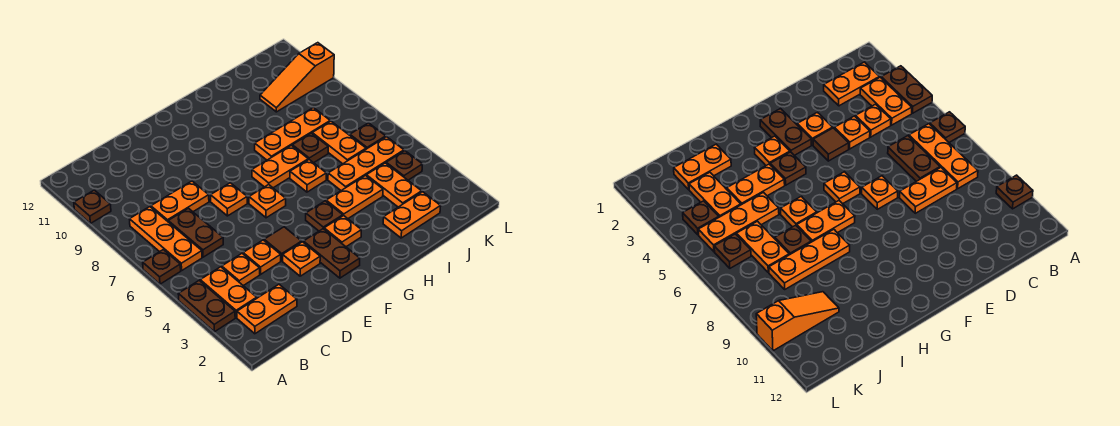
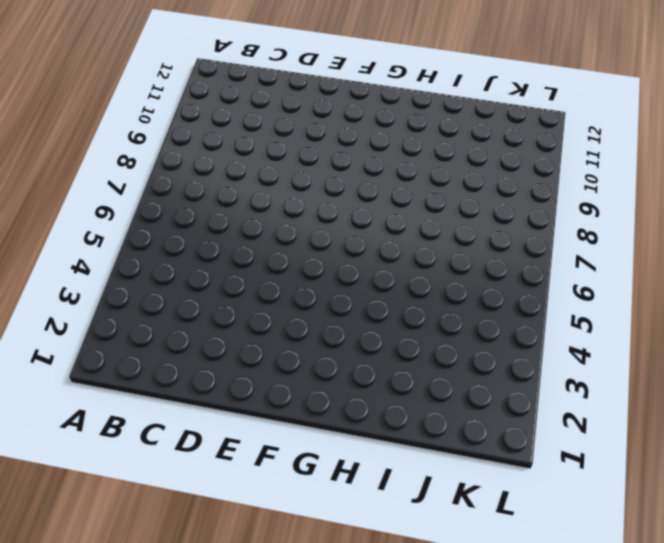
none -> brown 1x2 plate [178,281,235,332]
none -> brown 1x1 plate [143,250,181,284]
none -> brown 1x1 plate [74,190,111,223]

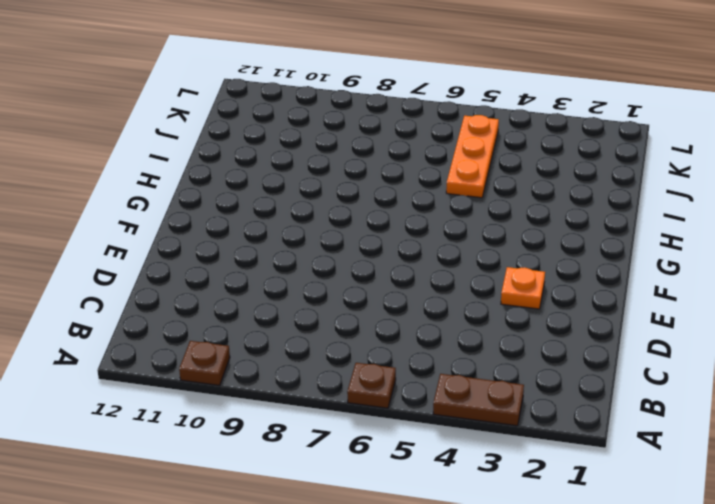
none -> orange 1x2 plate [237,284,297,334]
none -> orange 1x2 plate [200,267,257,318]
none -> orange 1x3 plate [130,207,202,270]

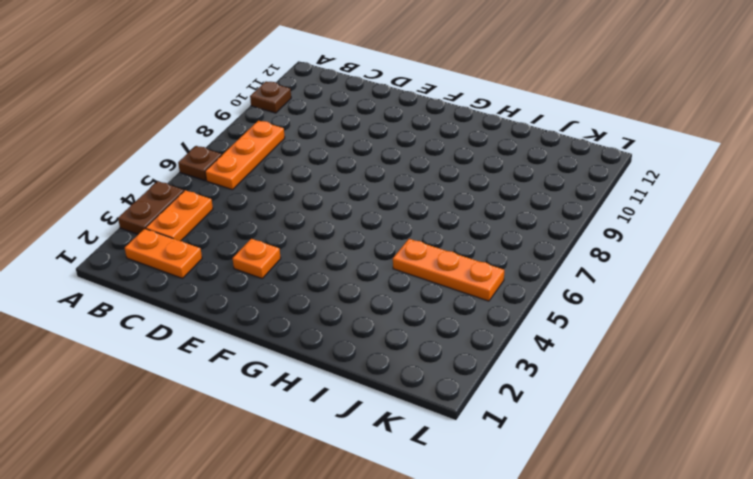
none -> orange 1x1 plate [222,254,260,286]
none -> brown 1x2 plate [168,208,223,257]
none -> orange 1x2 plate [151,181,209,221]

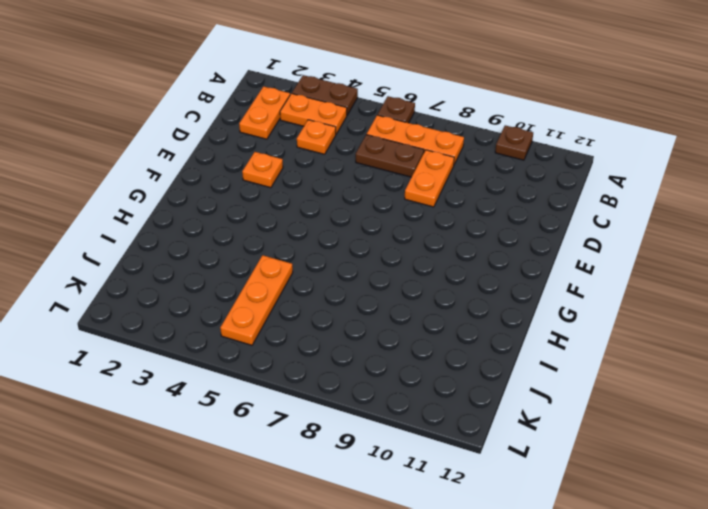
none -> orange 1x1 plate [243,240,281,274]
none -> brown 1x1 tile [264,227,302,261]
none -> orange 1x1 plate [211,183,247,216]

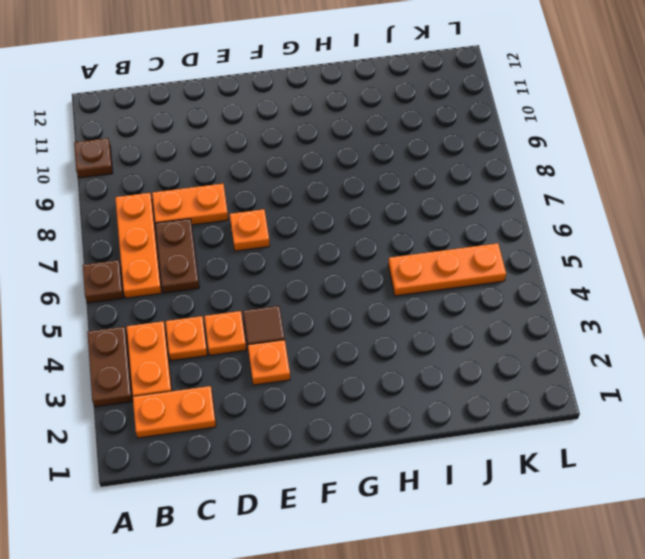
none -> brown 1x2 plate [304,229,360,278]
none -> orange 1x1 plate [249,185,286,218]
none -> orange 1x1 plate [324,216,361,247]

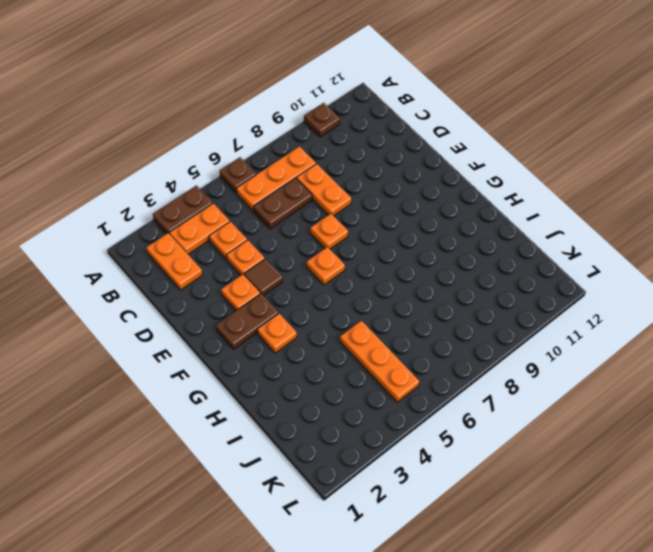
none -> brown 1x1 plate [306,201,343,231]
none -> orange 1x2 plate [252,145,308,188]
none -> orange 1x2 plate [326,176,383,219]

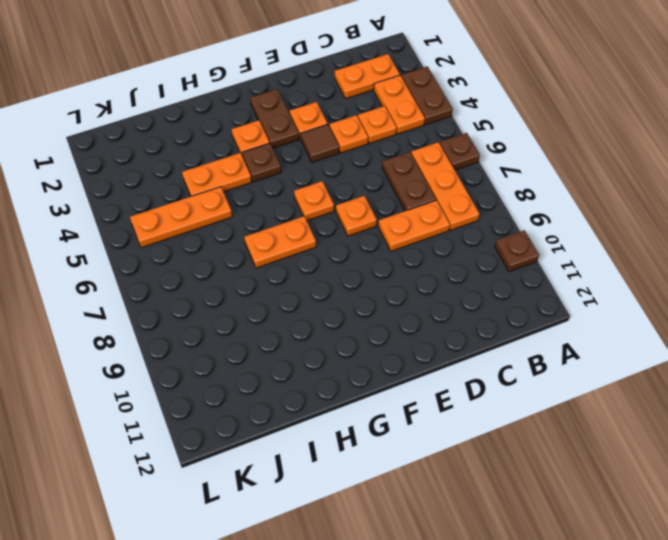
none -> orange 1x1 plate [290,160,326,192]
none -> orange 1x3 plate [255,108,330,160]
none -> orange 1x2 plate [383,192,441,238]

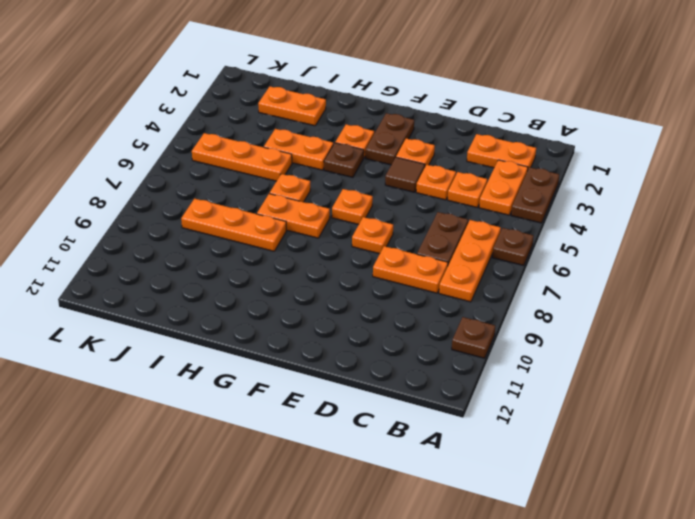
none -> brown 1x1 plate [292,133,328,163]
none -> orange 1x2 plate [366,163,422,207]
none -> orange 1x2 plate [312,121,366,164]

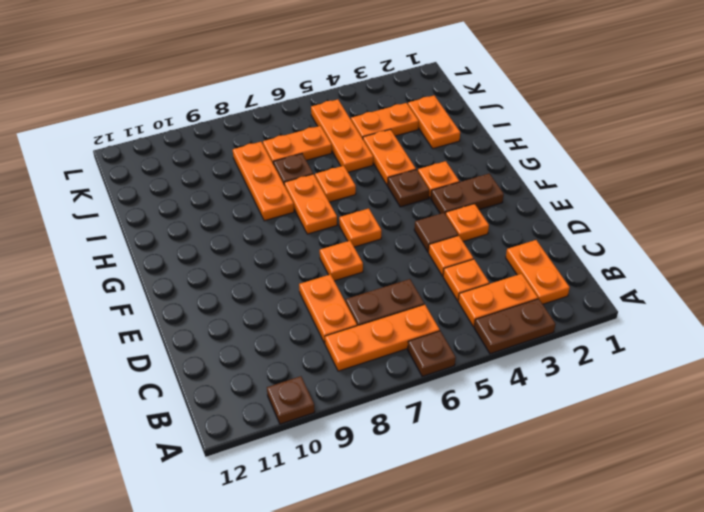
none -> orange 1x3 slope [260,43,334,112]
none -> brown 1x1 plate [386,151,422,180]
none -> brown 1x1 plate [350,123,386,149]

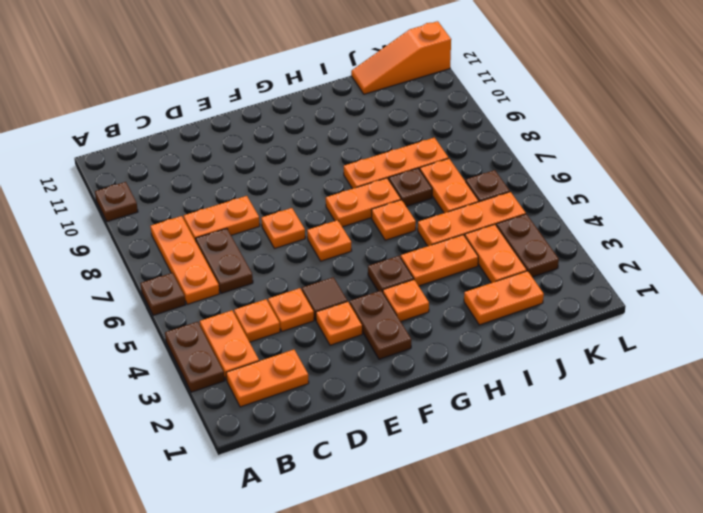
orange 1x3 slope [351,21,451,94] -> orange 1x3 slope moved to [260,43,334,112]
brown 1x2 plate [497,214,559,277] -> brown 1x1 plate [386,151,422,180]

